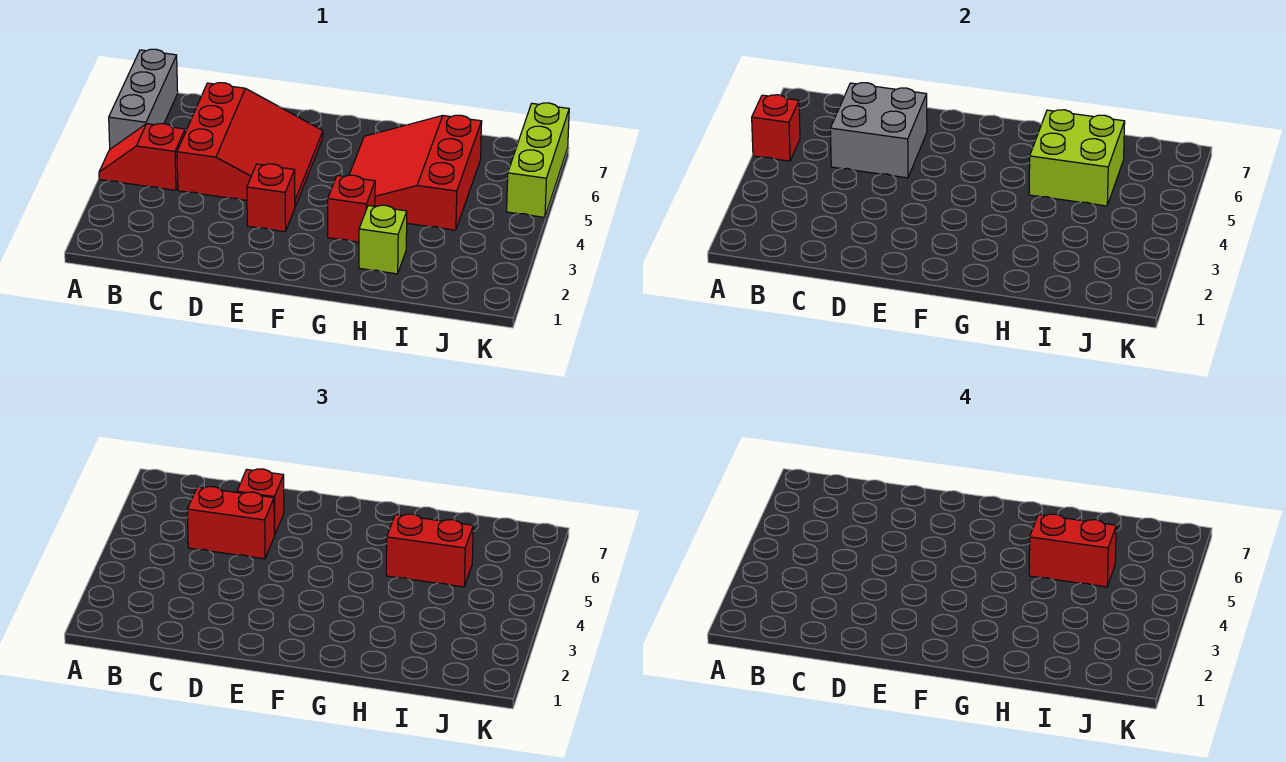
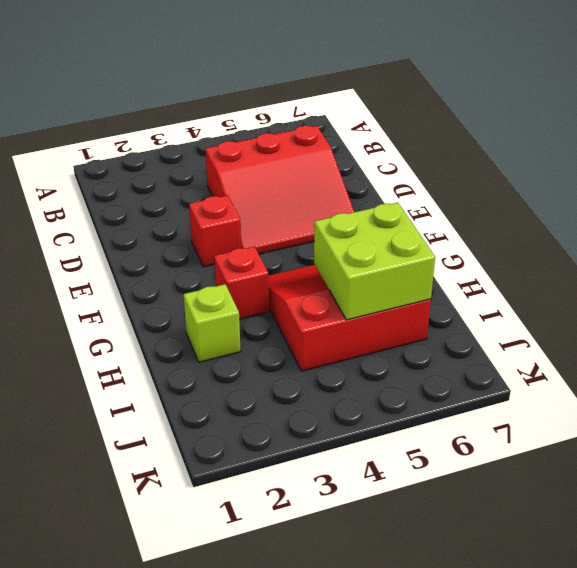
none -> red 1x2 slope [99,123,185,190]
none -> grey 1x3 brick [109,49,178,149]
none -> lime 1x3 brick [507,103,569,217]

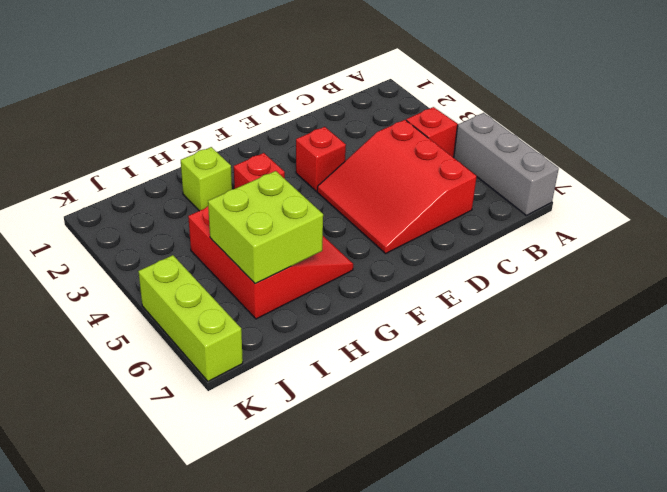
none -> red 1x1 brick [752,95,800,161]
none -> grey 2x2 brick [830,83,927,178]
none -> red 1x2 brick [187,487,274,559]

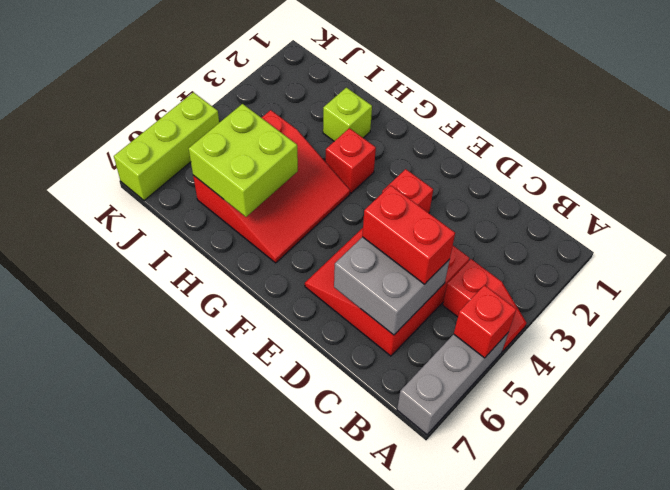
none -> red 1x1 brick [237,469,284,535]
none -> red 1x2 brick [386,514,473,587]
none -> red 1x2 brick [1029,514,1116,587]

